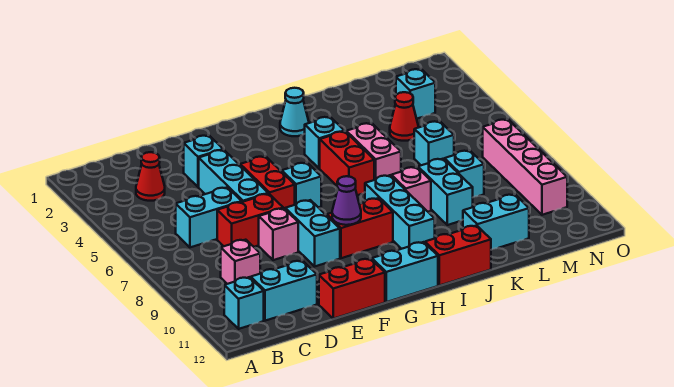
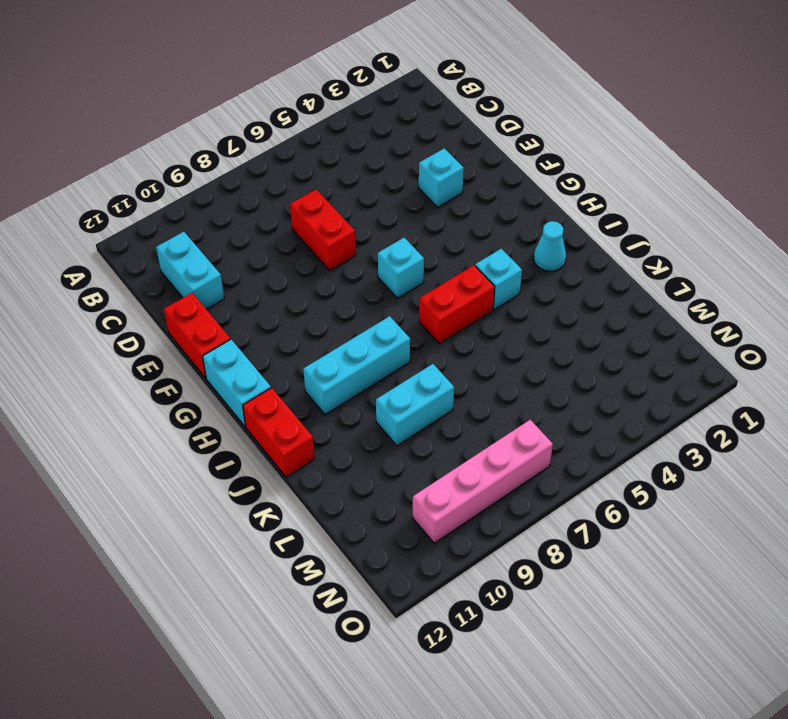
none -> cyan 1x1 brick [224,277,264,329]
none -> red 1x1 cone [136,152,165,201]
none -> cyan 1x2 brick [176,187,242,247]
none -> pink 1x1 brick [221,240,260,284]

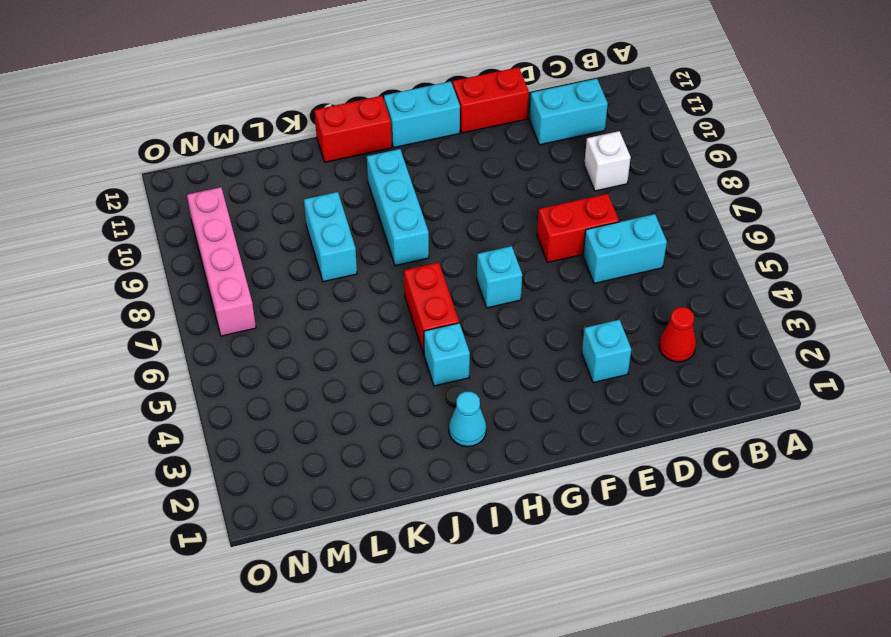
white 1x1 brick [584,131,631,191] -> pink 1x1 brick [221,240,260,284]
none -> cyan 1x1 brick [224,277,264,329]
none -> cyan 1x3 brick [199,150,268,202]
none -> pink 1x1 brick [259,208,298,260]
none -> red 1x2 brick [240,156,295,209]

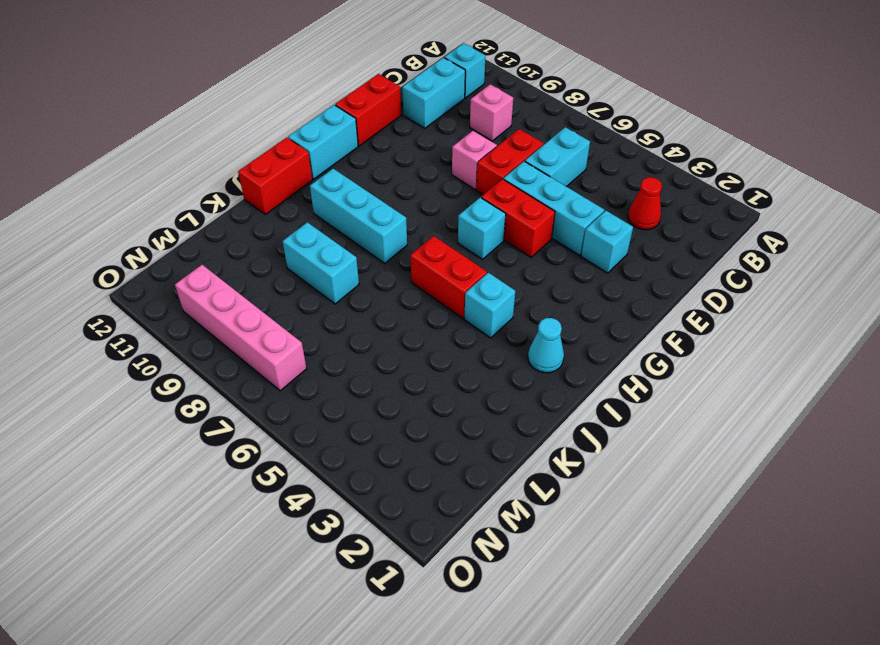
none -> cyan 1x2 brick [285,200,340,266]
none -> red 1x2 brick [327,198,393,258]
none -> pink 1x2 brick [346,123,401,180]
none -> pink 1x1 brick [391,167,431,212]

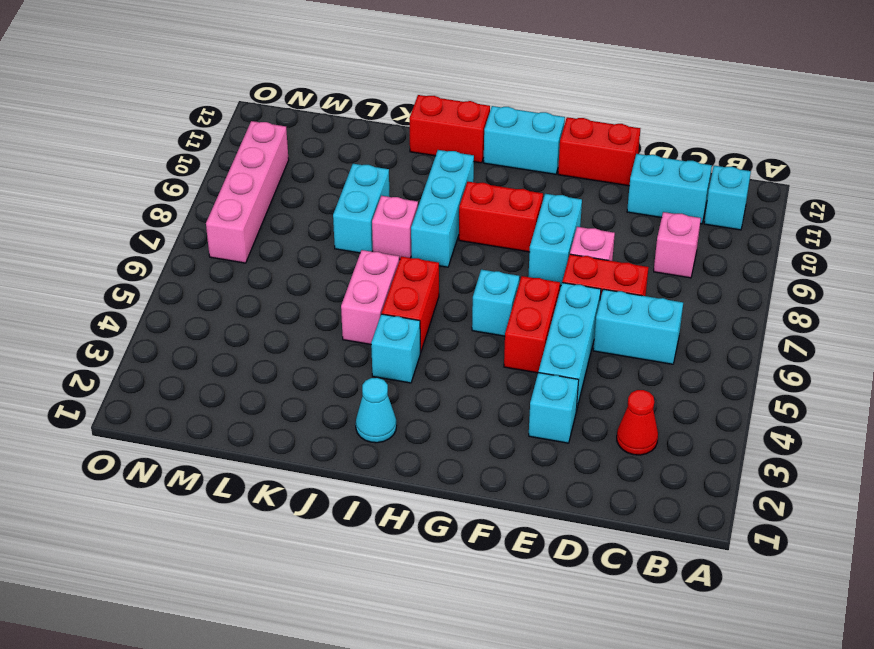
none -> cyan 1x2 brick [463,194,529,250]
none -> red 1x1 cone [390,92,419,141]
none -> cyan 1x1 brick [414,121,454,165]
none -> cyan 1x1 brick [445,150,484,197]

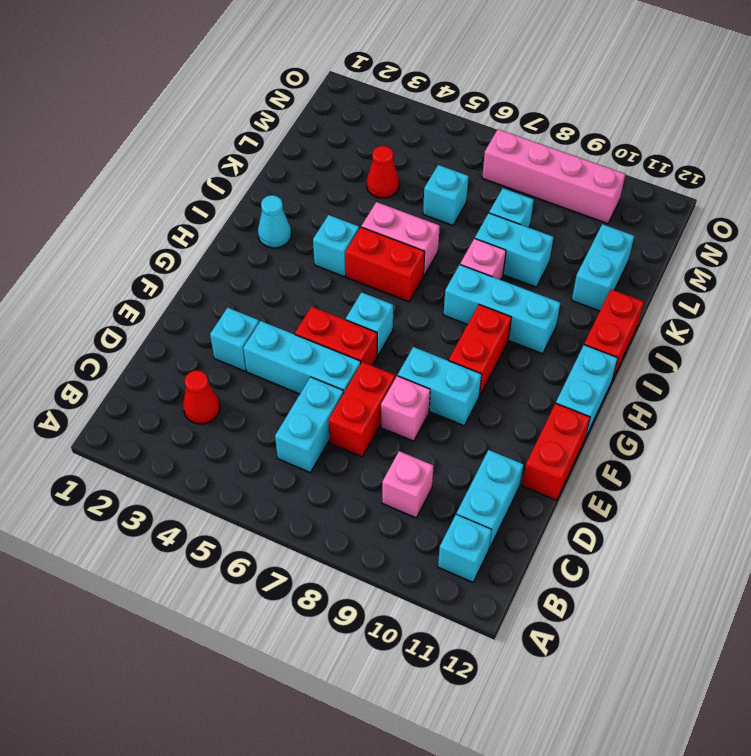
none -> cyan 1x1 brick [396,69,435,119]
none -> purple 1x1 cone [332,176,361,225]

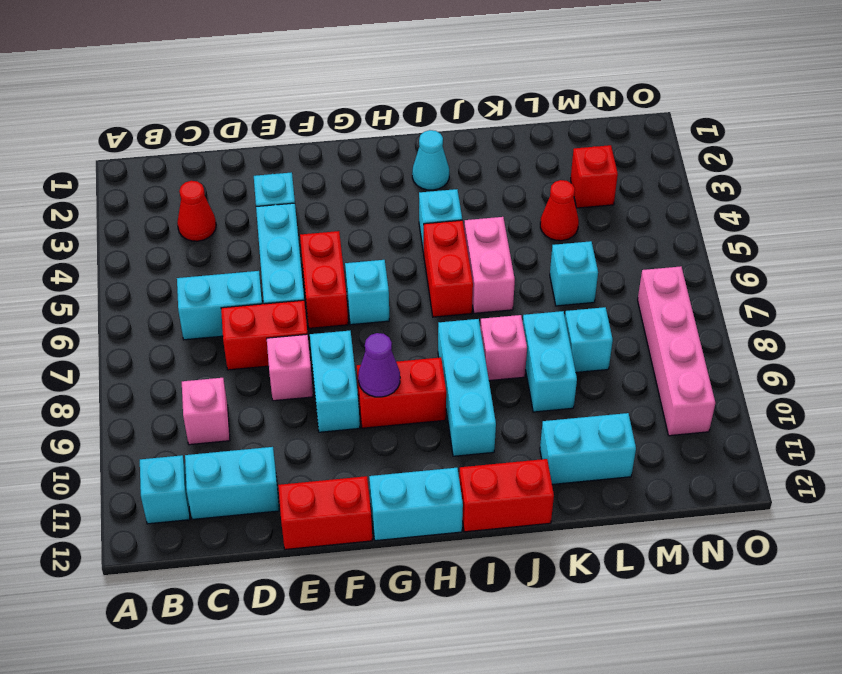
red 1x1 brick [571,145,618,208] -> cyan 1x1 brick [396,69,435,119]

